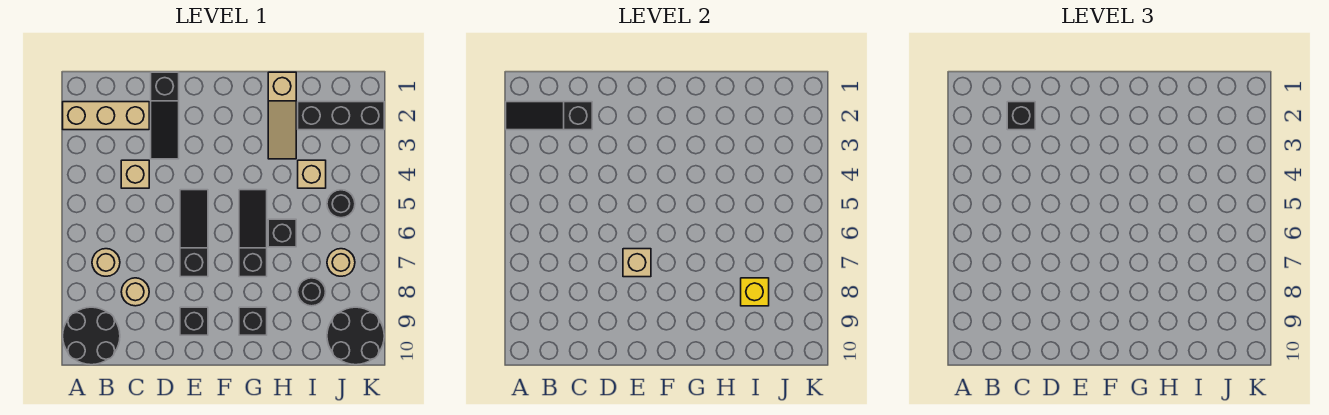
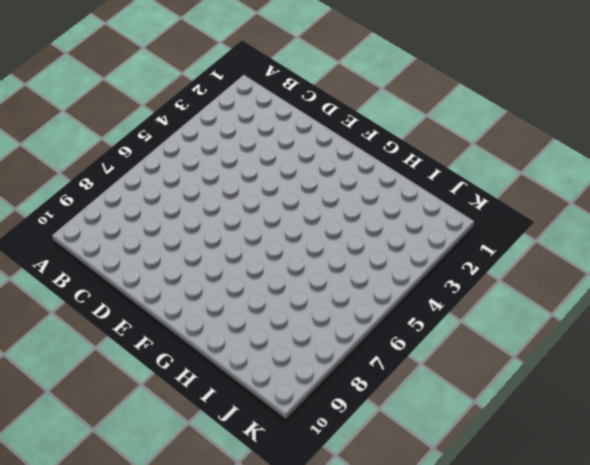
none -> tan 1x3 brick [63,102,149,130]
none -> black 2x2 round brick [63,307,120,365]
none -> tan 1x1 round brick [92,249,120,276]

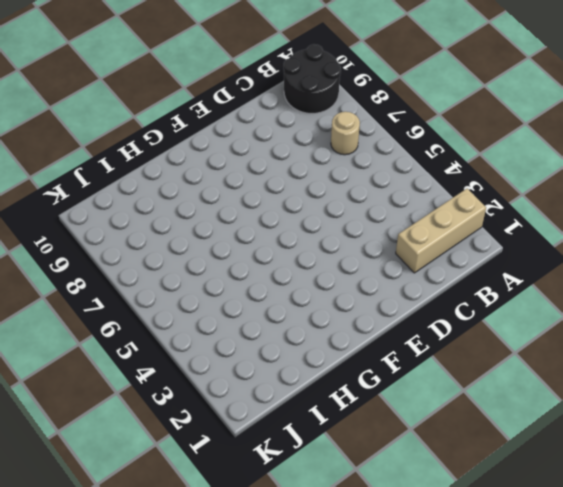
none -> tan 1x1 brick [121,160,149,188]
none -> tan 1x1 round brick [121,278,149,306]
none -> black 1x3 slope [151,72,179,159]

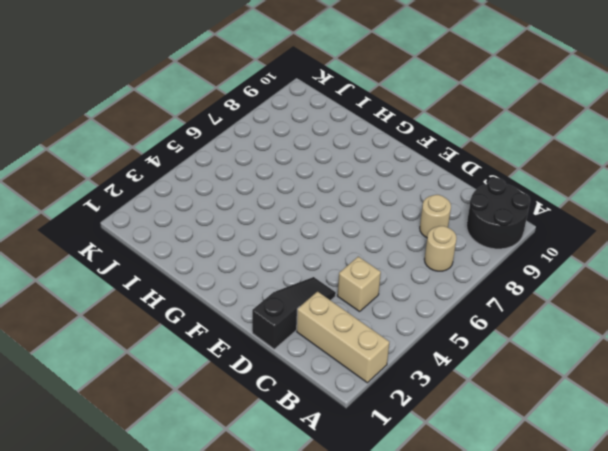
none -> black 1x3 slope [180,190,208,277]
none -> black 1x1 brick [180,307,208,335]
none -> black 1x3 slope [239,190,267,277]

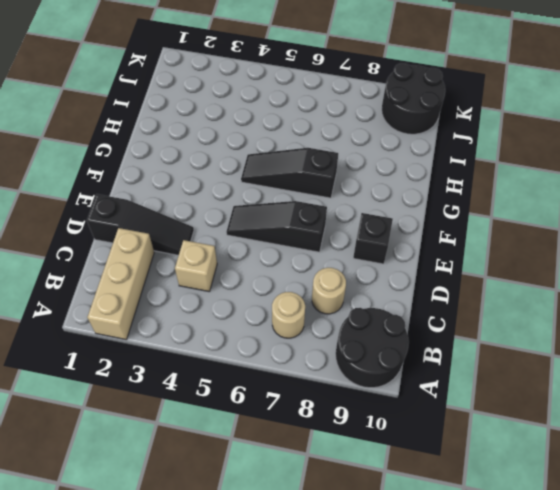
none -> black 1x1 brick [239,307,267,335]
none -> tan 1x3 slope [268,72,296,159]
none -> black 1x1 brick [268,219,296,247]

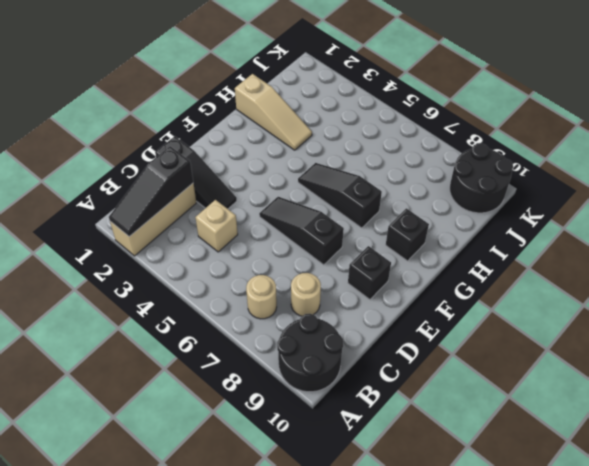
none -> black 1x1 brick [268,219,296,247]
none -> black 1x3 brick [298,102,384,130]
none -> tan 1x1 brick [298,160,326,188]

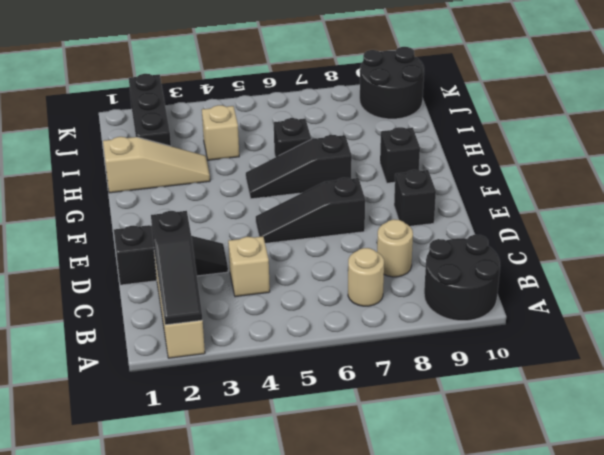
none -> black 1x1 round brick [298,278,326,306]
none -> black 1x1 round brick [327,190,355,218]
none -> tan 1x1 round brick [327,249,355,276]

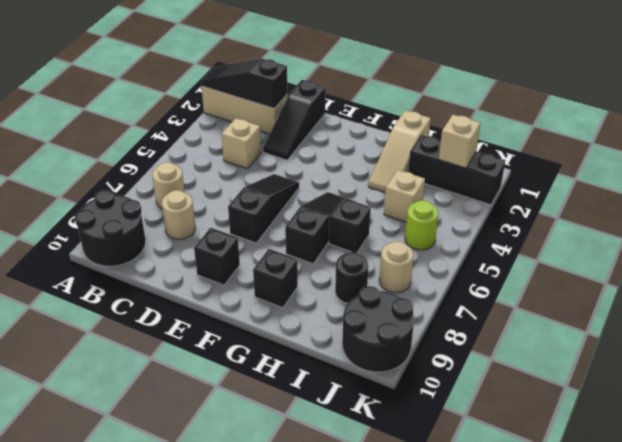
tan 1x1 brick [439,115,481,168] -> tan 1x1 brick moved to [623,249,651,277]
lime 1x1 round brick [405,200,439,250] -> black 1x1 round brick [327,190,355,218]
none -> yellow 1x1 brick [741,278,769,306]
none -> black 1x1 brick [1007,102,1035,130]

